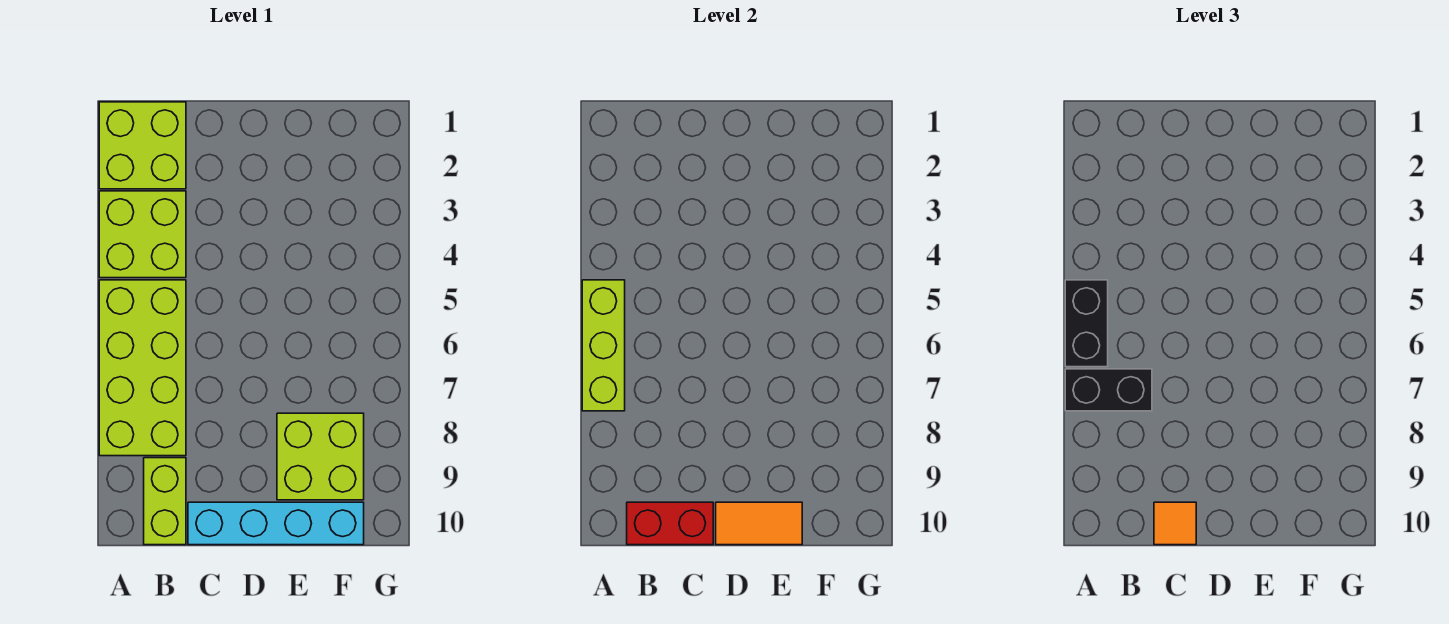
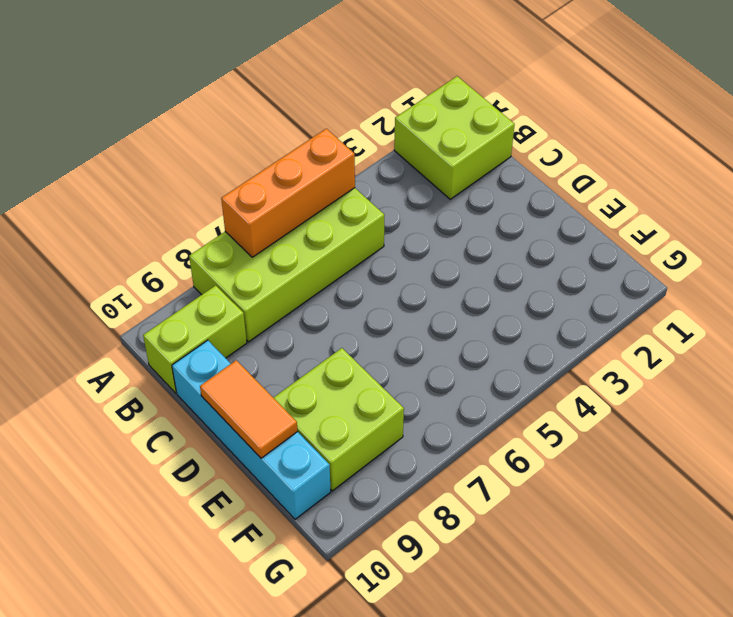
orange 1x3 brick [221,129,355,257] -> lime 1x3 brick [582,280,625,411]
none -> lime 2x2 brick [99,191,186,278]
none -> red 1x2 brick [627,502,713,545]
none -> black 1x2 brick [1065,280,1108,367]

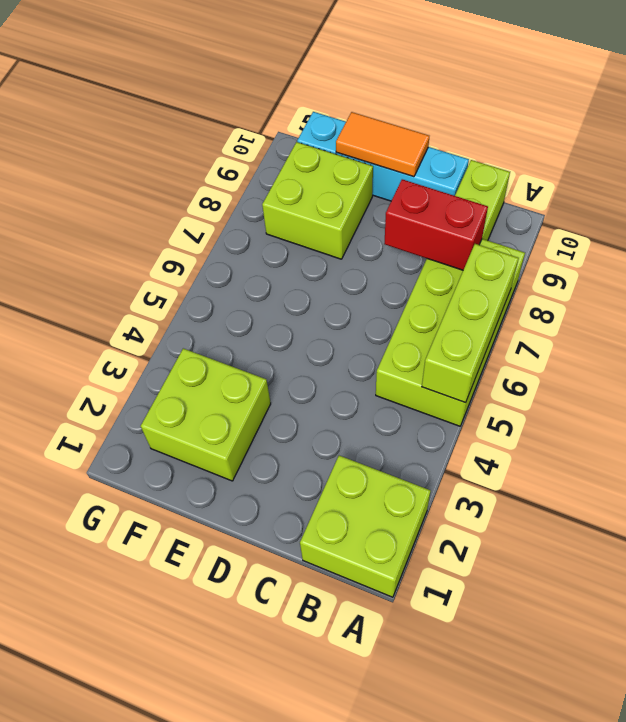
red 1x2 brick [384,179,488,270] -> red 1x2 brick moved to [627,502,713,545]
lime 2x2 brick [141,348,271,481] -> lime 2x2 brick moved to [99,191,186,278]
none -> black 1x2 brick [1065,280,1108,367]
none -> black 1x2 brick [1065,369,1152,411]
none -> orange 1x1 tile [1154,502,1196,545]

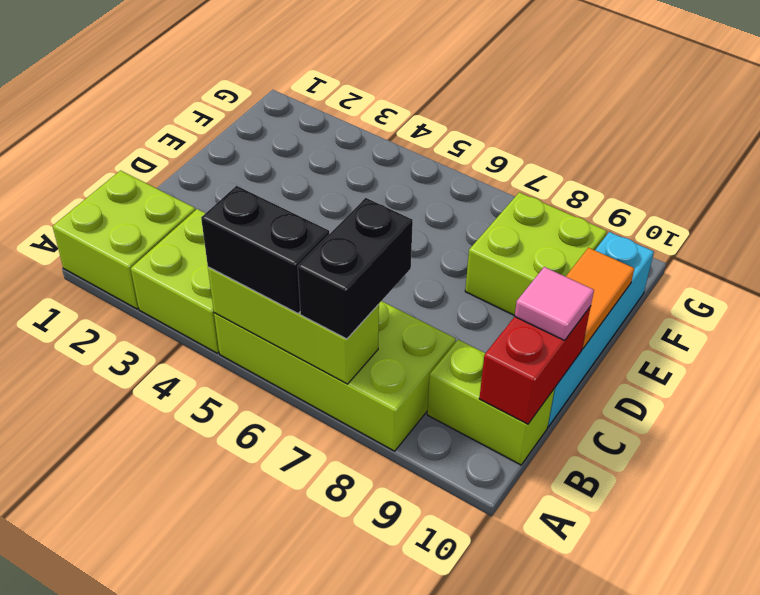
pink 1x1 tile [515,267,594,340] -> orange 1x1 tile [1154,502,1196,545]

